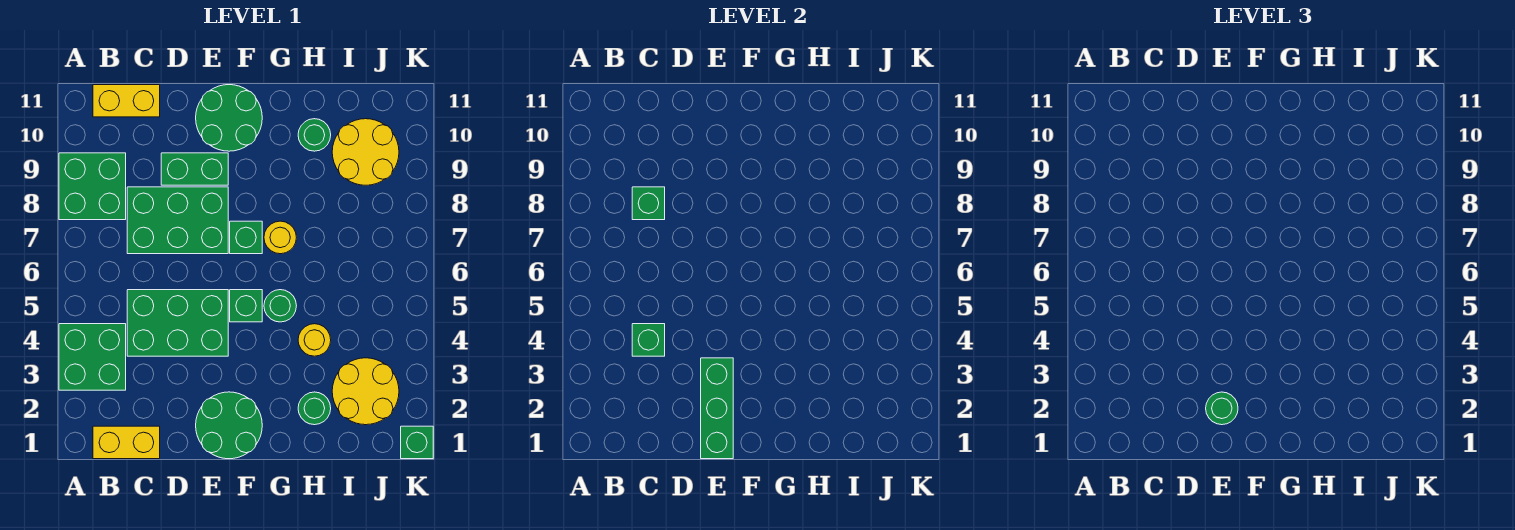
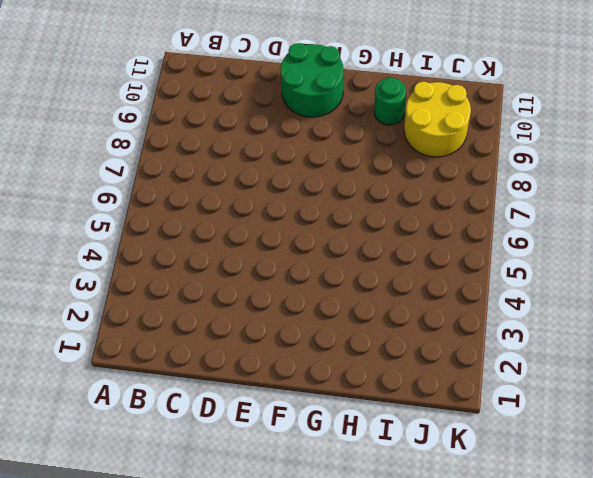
none -> green 2x2 brick [59,324,126,390]
none -> green 2x2 brick [59,153,126,220]
none -> yellow 1x2 brick [93,426,160,459]

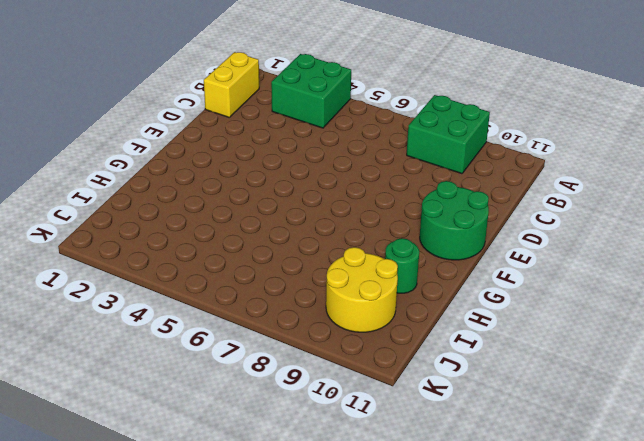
none -> yellow 1x2 brick [93,85,160,117]
none -> green 2x3 brick [127,290,228,356]
none -> green 2x3 brick [127,187,228,254]

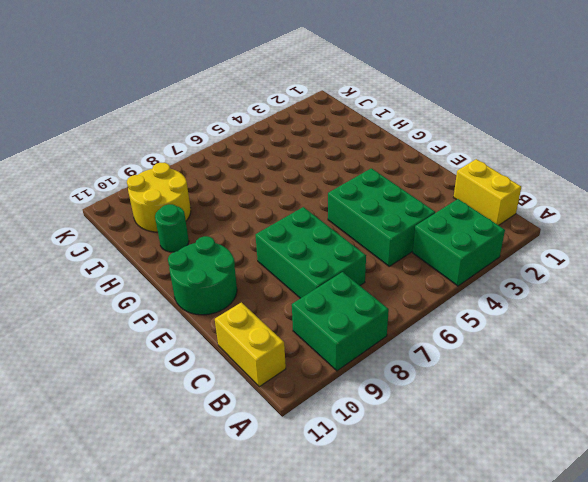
none -> green 1x2 brick [161,153,228,185]
none -> green 2x2 round brick [196,392,262,459]
none -> green 1x1 brick [230,290,262,322]

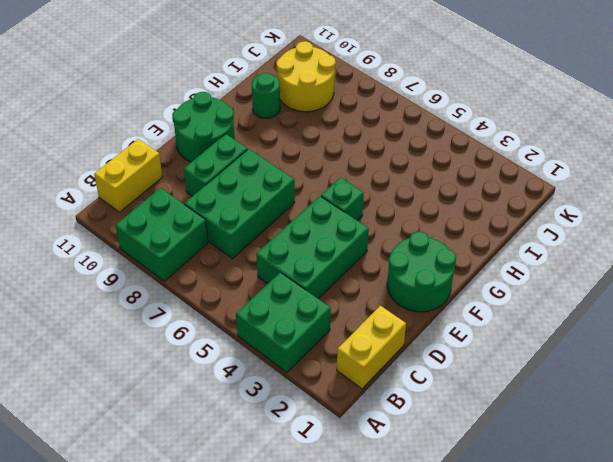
none -> green 1x1 brick [230,221,262,254]
none -> green 1x1 round brick [264,290,296,322]
none -> yellow 1x1 round brick [264,221,296,254]

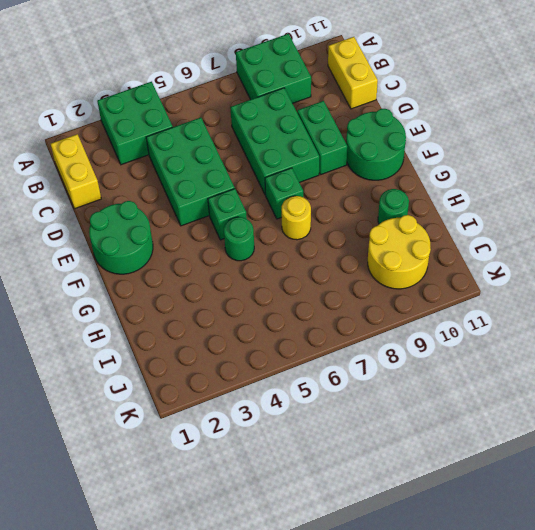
none -> green 1x1 round brick [298,392,331,425]
none -> yellow 1x1 round brick [298,324,331,356]
none -> yellow 2x2 round brick [332,358,399,425]

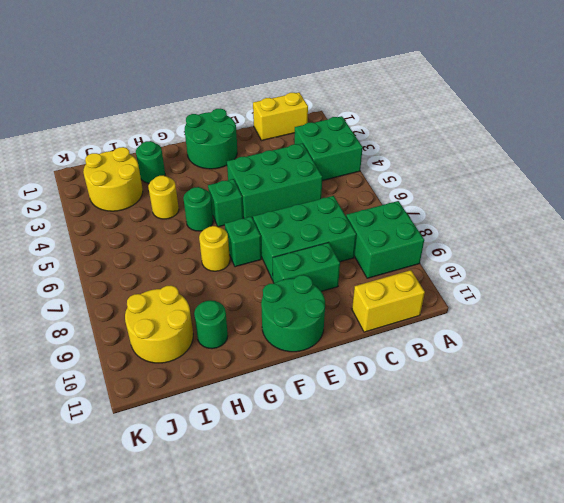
none -> green 1x1 brick [401,426,433,459]
none -> green 1x1 brick [632,324,665,356]
none -> green 1x1 brick [632,187,665,220]

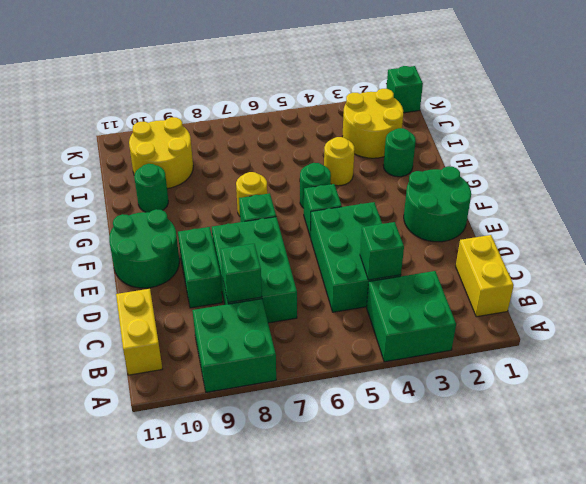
none -> green 1x3 brick [701,358,733,459]
none -> green 1x1 round brick [1206,392,1238,425]

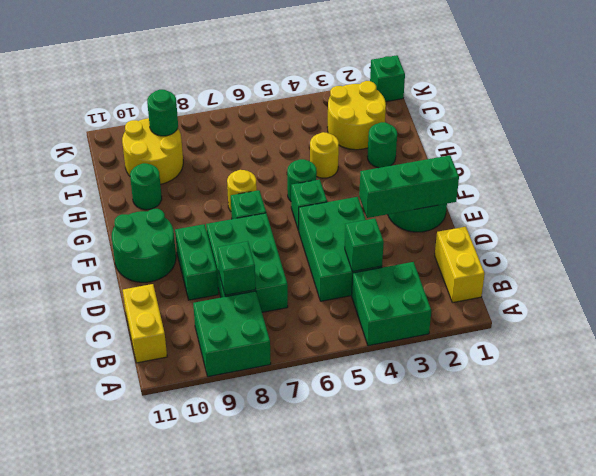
green 1x1 round brick [147,90,178,136] -> green 1x1 round brick moved to [1206,392,1238,425]

